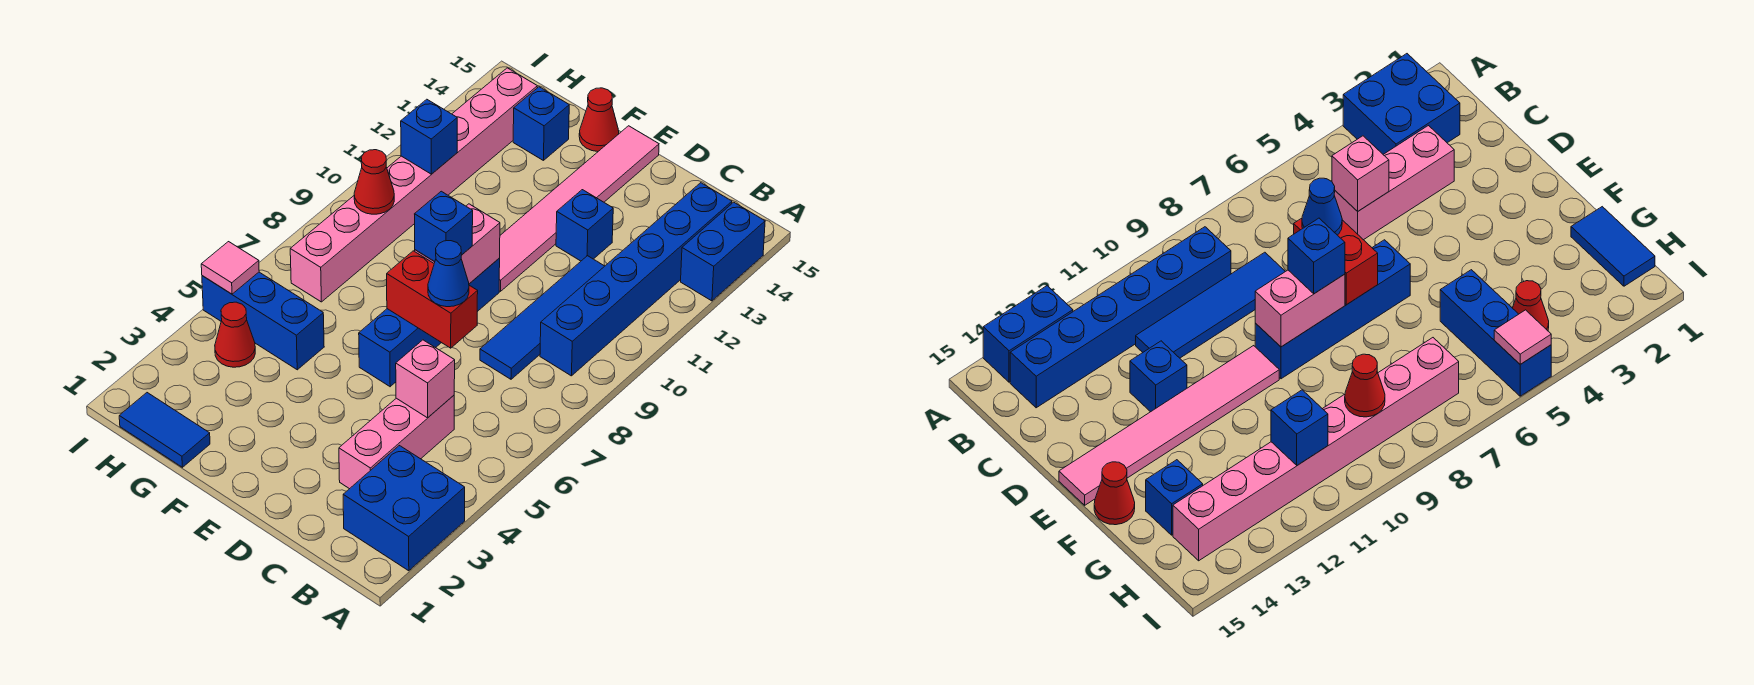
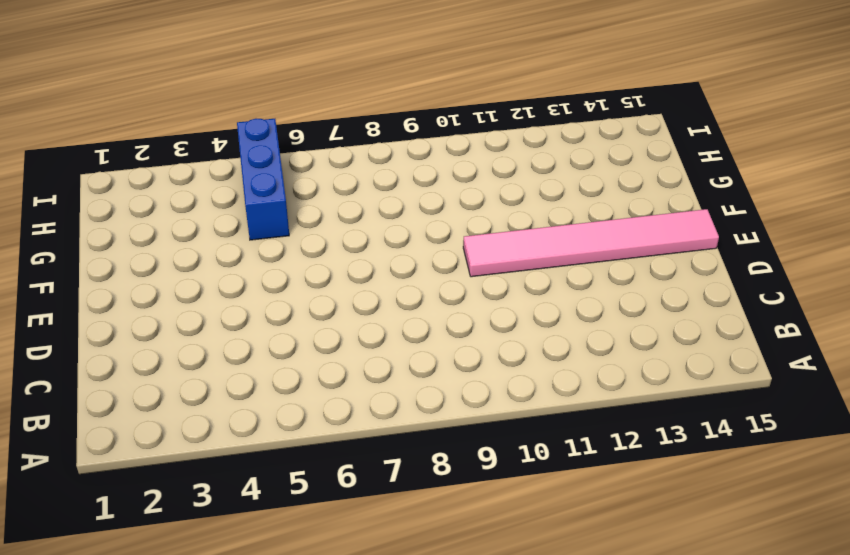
none -> blue 2x2 brick [343,446,465,571]
none -> blue 1x2 brick [681,202,765,301]
none -> blue 1x6 brick [540,183,732,376]

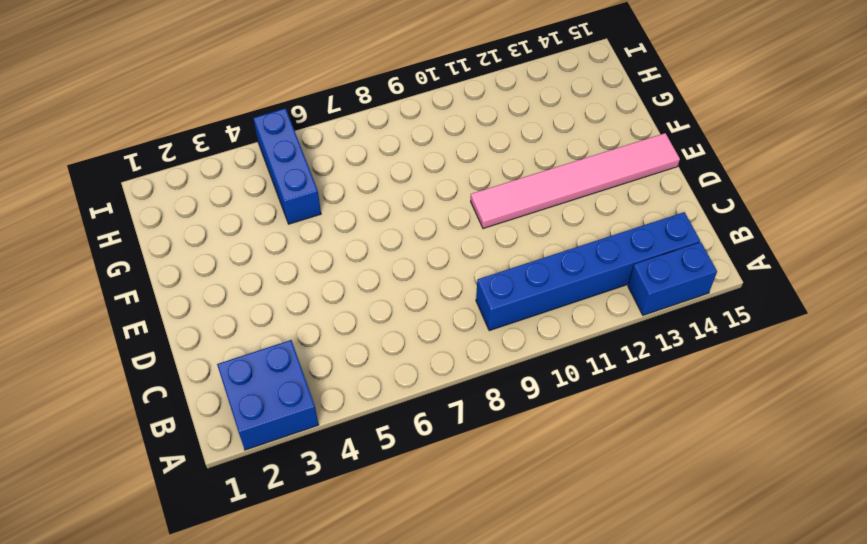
none -> pink 1x3 brick [339,395,454,489]
none -> blue 1x4 tile [480,256,604,379]
none -> blue 1x1 brick [556,190,613,261]

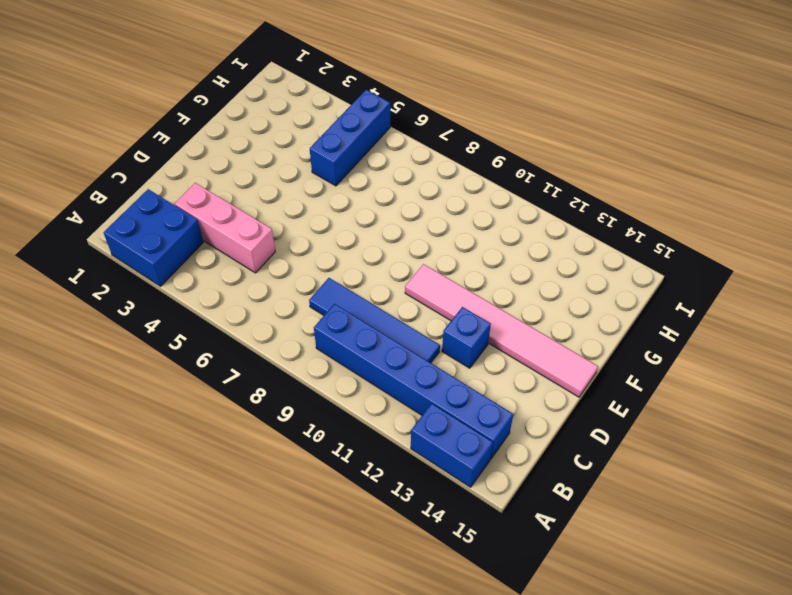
none -> blue 1x4 brick [359,258,500,387]
none -> red 1x1 cone [579,88,619,152]
none -> blue 1x2 tile [119,393,210,467]

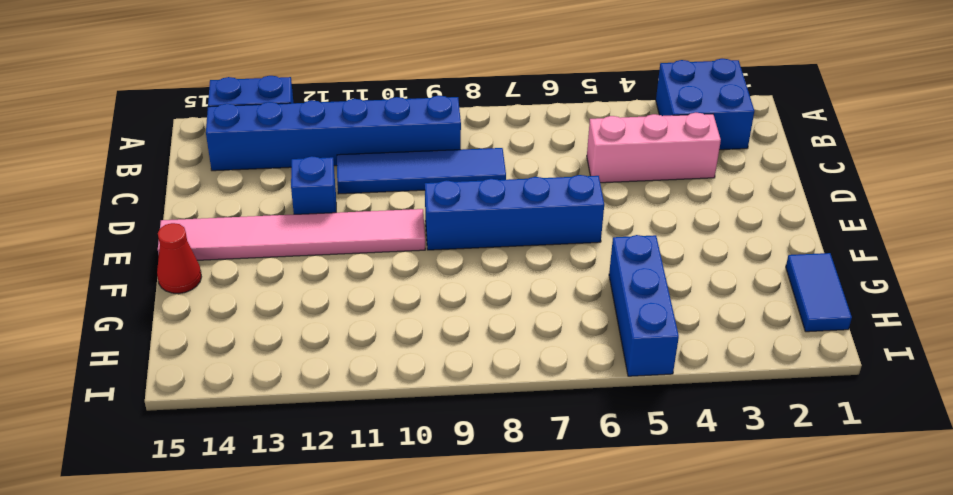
none -> blue 1x1 brick [513,87,569,160]
none -> red 1x1 cone [215,302,255,367]
none -> pink 1x8 brick [290,68,537,302]

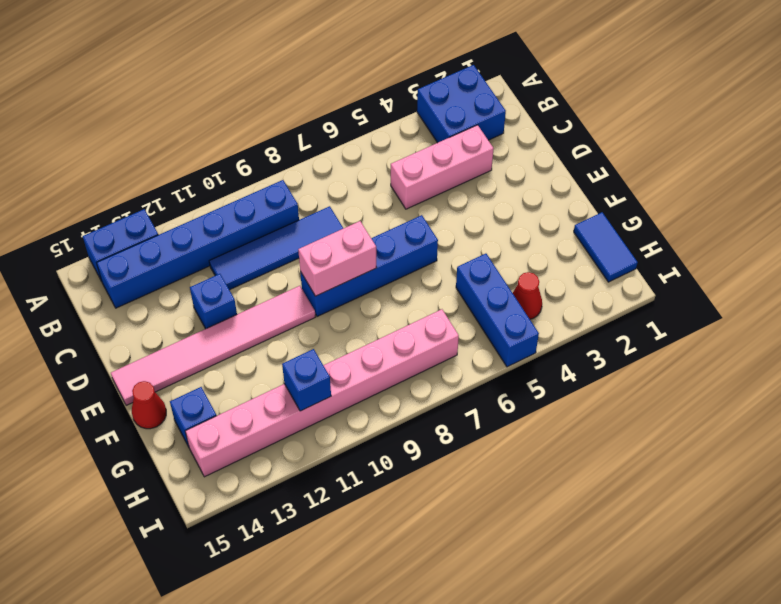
none -> pink 1x1 brick [396,340,455,418]
none -> red 1x2 brick [387,251,478,348]
none -> red 1x1 cone [354,150,394,214]

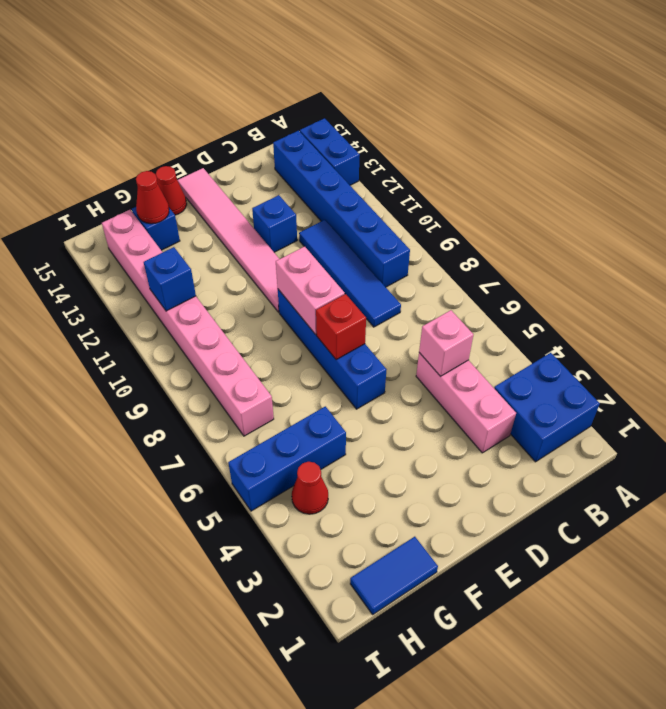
red 1x1 brick [316,294,366,360] -> red 1x2 brick [387,251,478,348]
red 1x1 cone [136,171,169,224] -> red 1x1 cone moved to [354,150,394,214]
none -> pink 1x1 tile [201,242,259,294]
none -> blue 1x1 cone [428,241,469,307]
none -> blue 1x1 brick [415,191,473,261]

